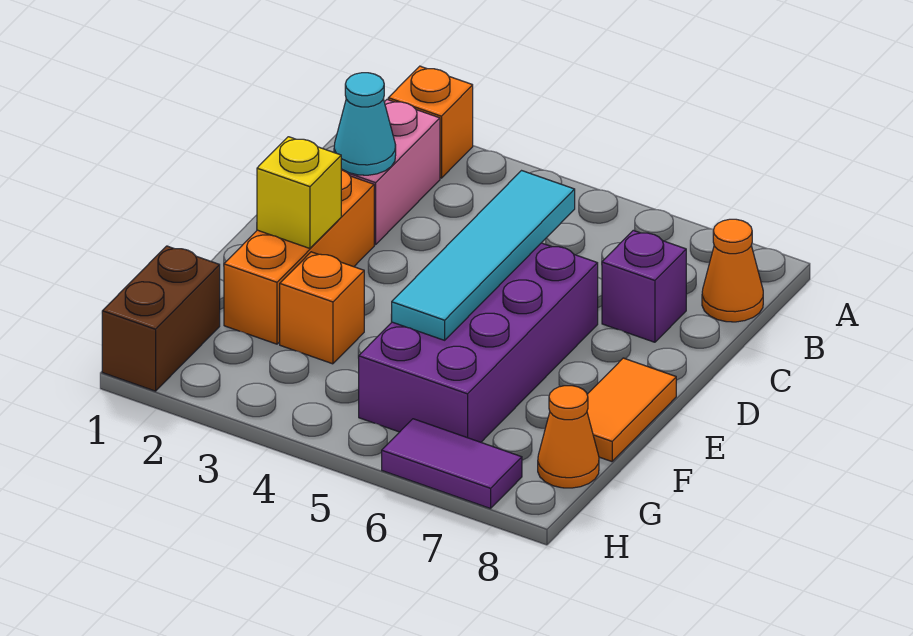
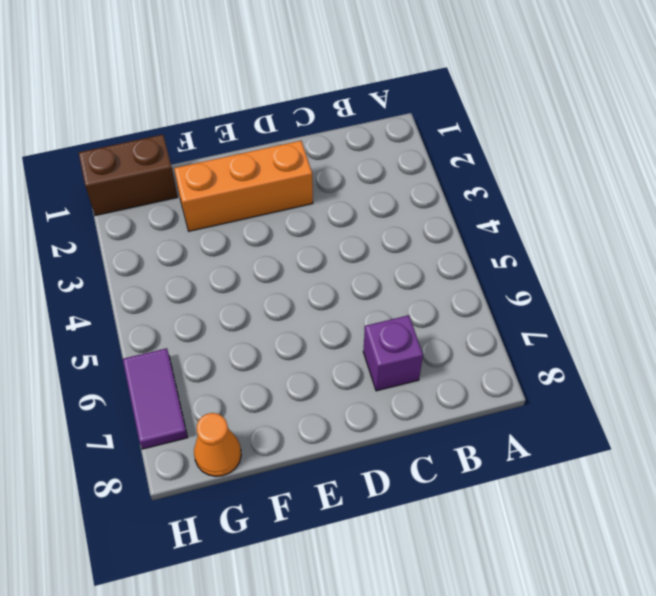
none -> orange 1x1 brick [388,66,473,178]
none -> pink 1x2 brick [341,100,440,244]
none -> orange 1x1 cone [702,219,763,322]

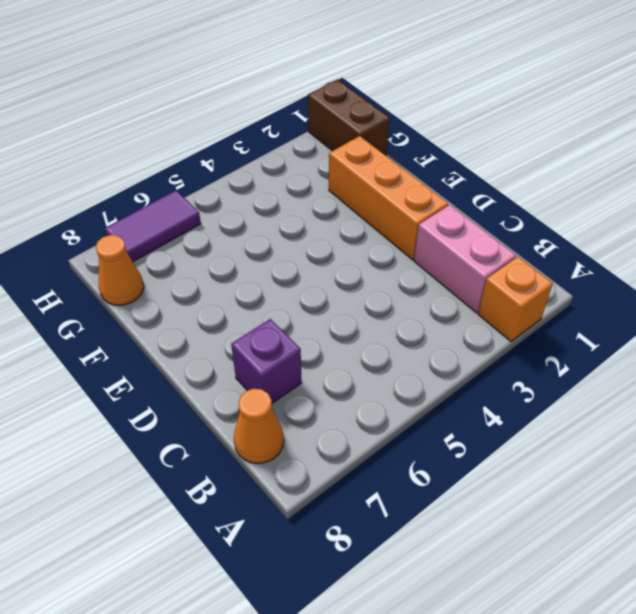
none -> purple 2x4 brick [359,243,598,442]
none -> orange 1x2 tile [587,358,676,462]
none -> orange 1x1 brick [280,252,364,364]

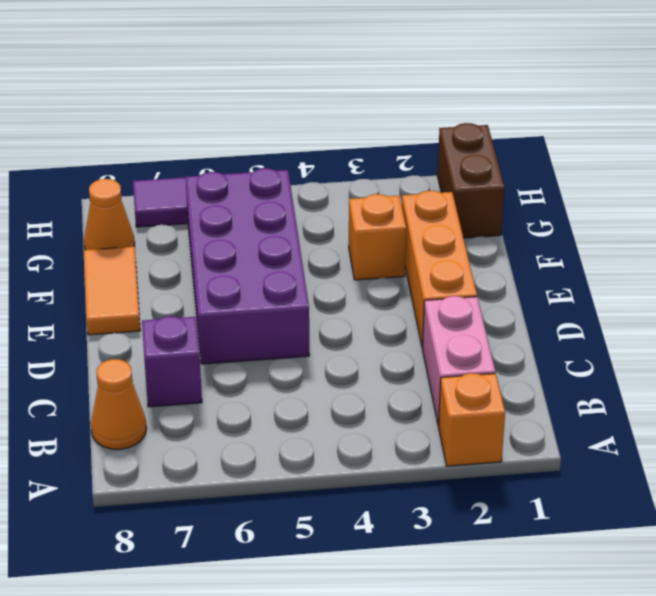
none -> cyan 1x1 cone [334,73,396,175]
none -> cyan 1x4 tile [391,171,575,340]
none -> yellow 1x1 brick [257,137,341,248]

